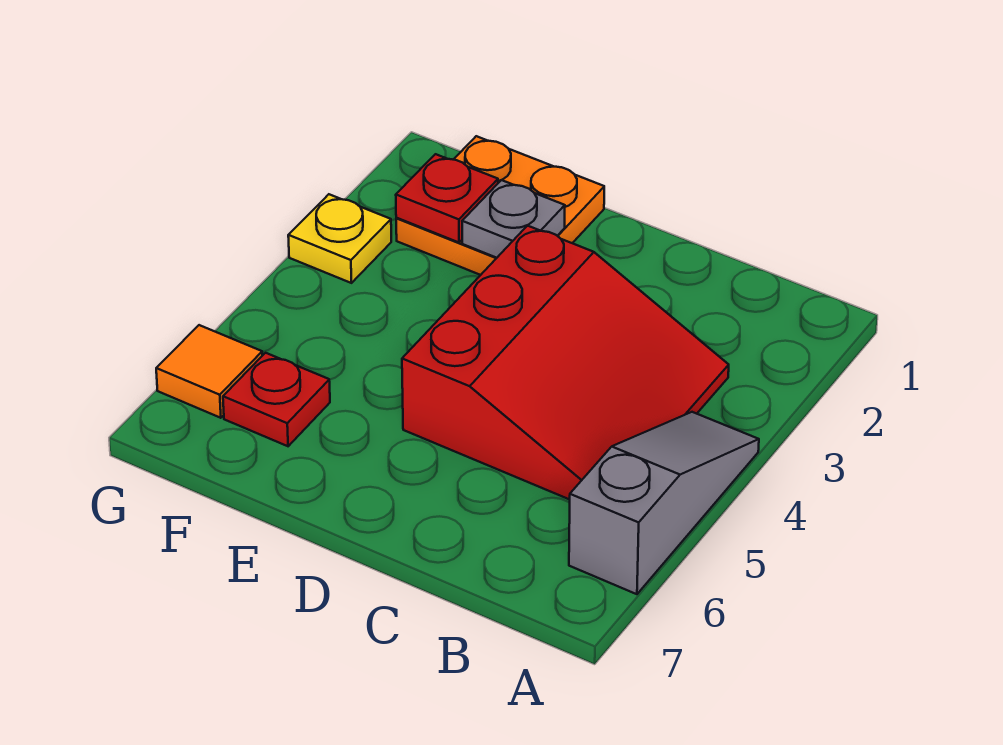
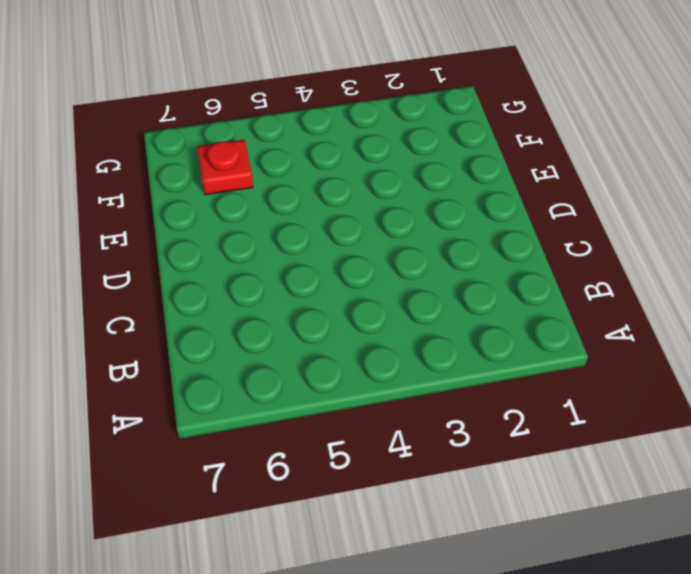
none -> grey 1x3 slope [569,412,759,594]
none -> red 3x3 slope [402,226,729,500]

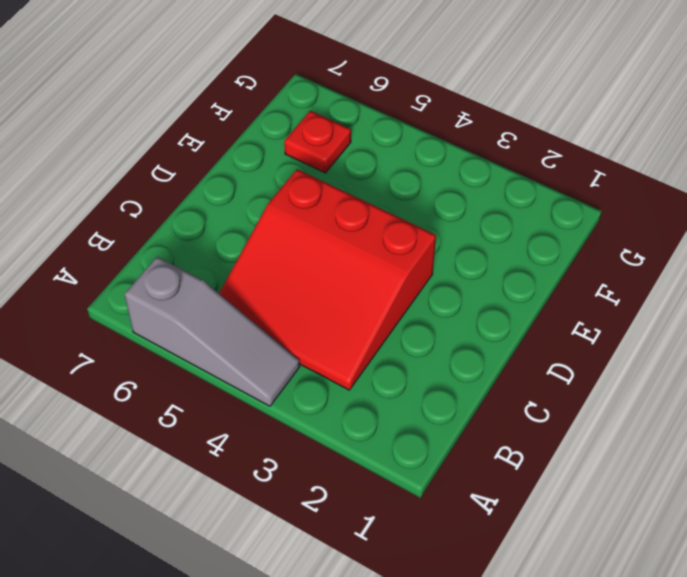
none -> orange 2x2 plate [396,136,604,275]
none -> yellow 1x1 plate [288,194,391,283]

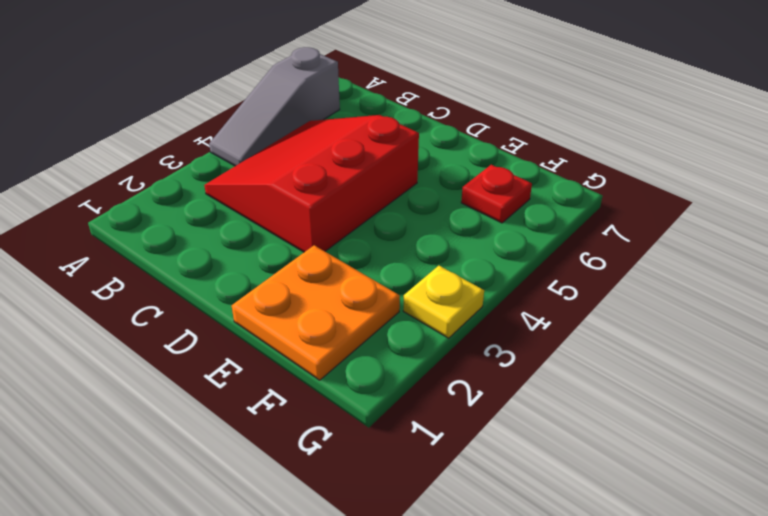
none -> orange 1x1 tile [156,325,262,418]
none -> grey 1x1 plate [462,180,565,258]

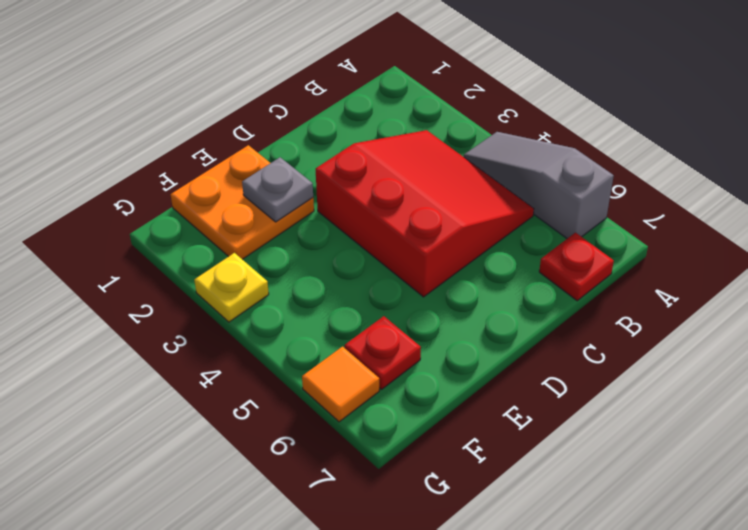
red 1x1 plate [539,233,614,301] -> red 1x1 plate moved to [396,154,498,242]

